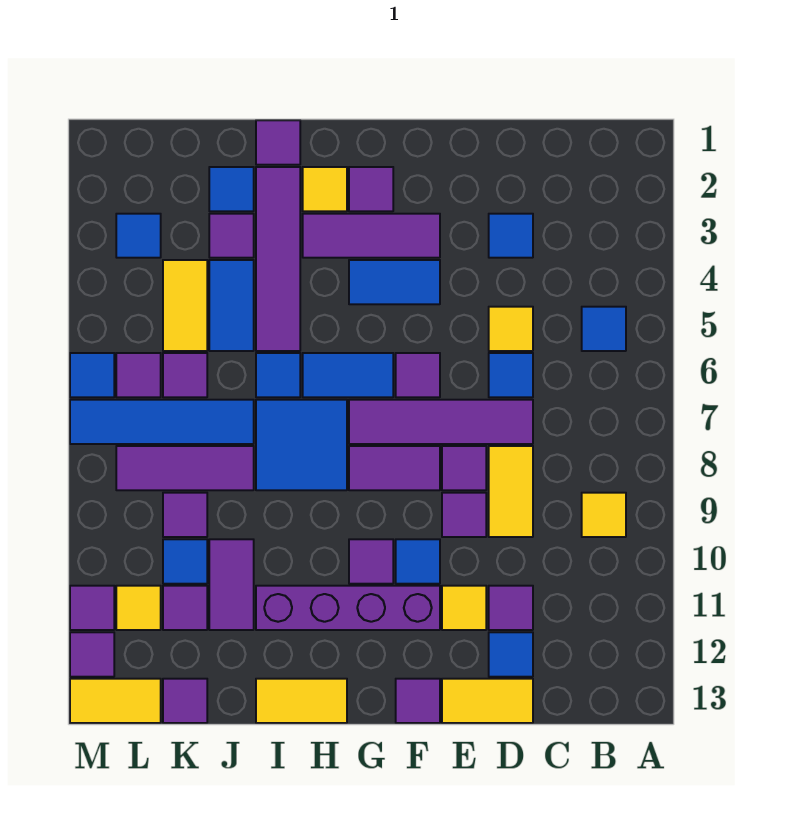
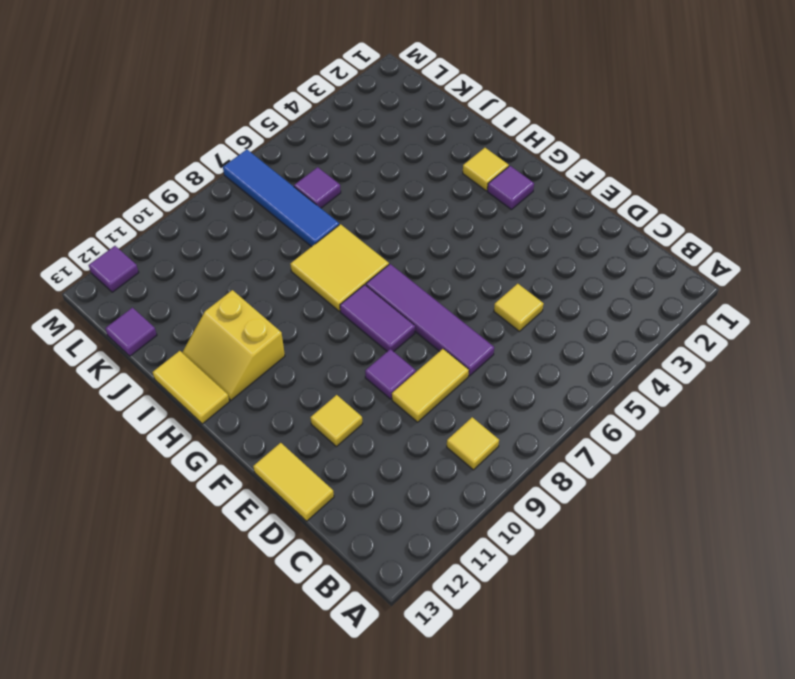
yellow 2x2 tile [290,224,389,311] -> blue 2x2 tile [256,400,347,490]
yellow 2x2 slope [182,290,285,400] -> purple 1x4 brick [256,586,440,630]
none -> blue 1x1 tile [582,307,626,351]
none -> blue 1x1 tile [489,214,533,258]
none -> blue 1x1 tile [489,353,533,397]
none -> purple 1x1 tile [489,586,533,630]

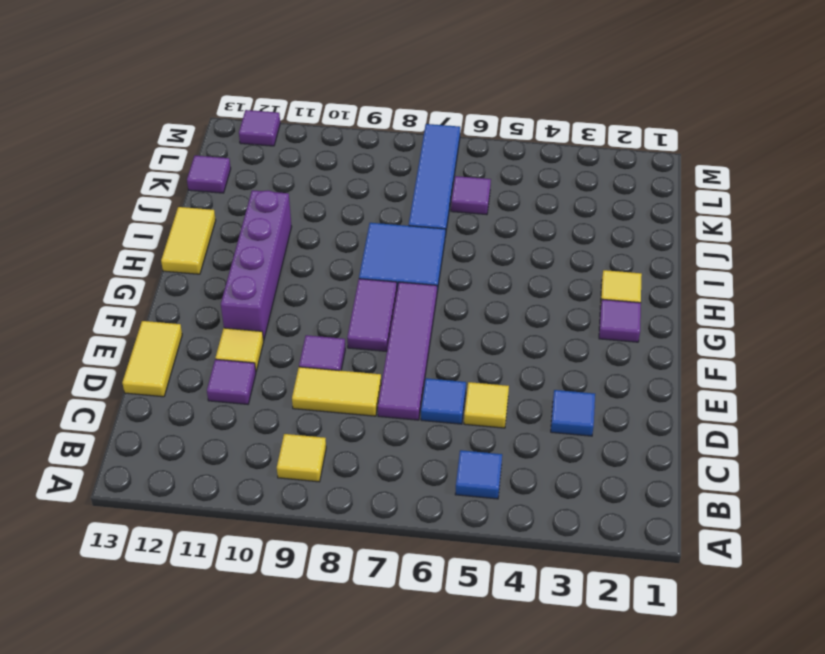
none -> blue 1x1 tile [489,632,533,677]
none -> purple 1x1 tile [442,446,486,490]
none -> purple 1x3 tile [303,214,440,258]
none -> blue 1x2 tile [349,260,440,304]

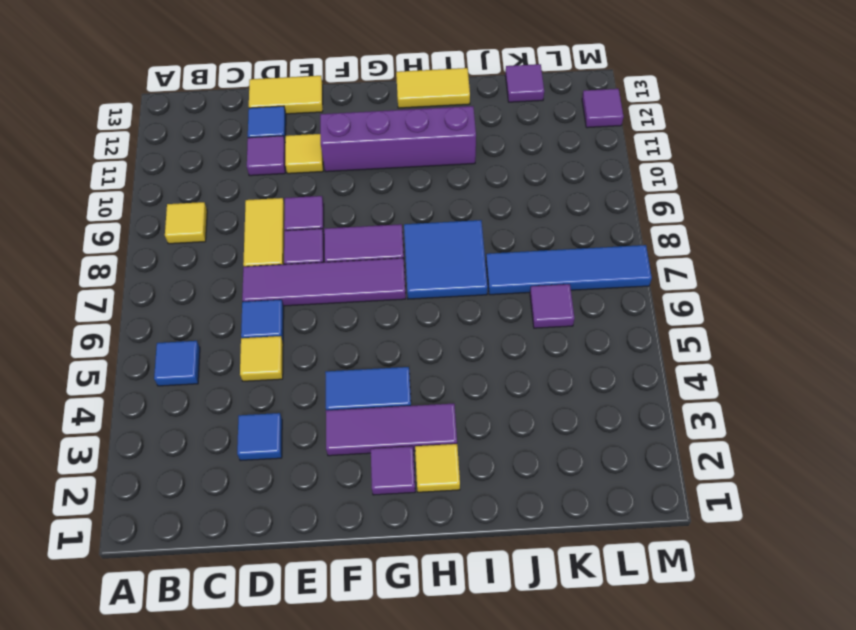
none -> purple 1x1 tile [396,353,440,397]
none -> blue 1x1 tile [396,539,440,584]
none -> purple 1x1 tile [396,679,440,723]
none -> blue 1x2 tile [303,353,393,397]

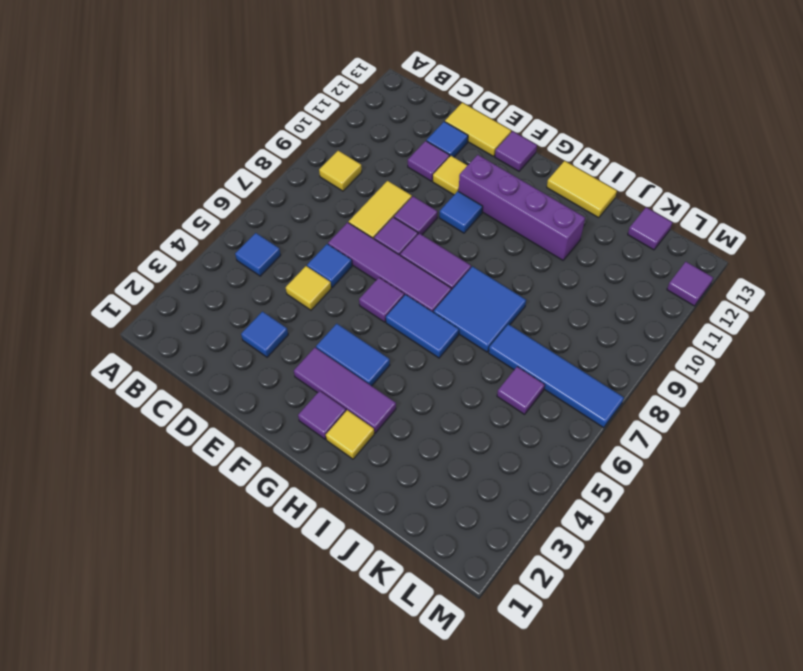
none -> purple 1x1 tile [349,539,393,584]
none -> purple 1x1 tile [256,120,300,165]
none -> purple 1x4 tile [256,167,300,351]
none -> blue 1x1 tile [256,353,300,397]

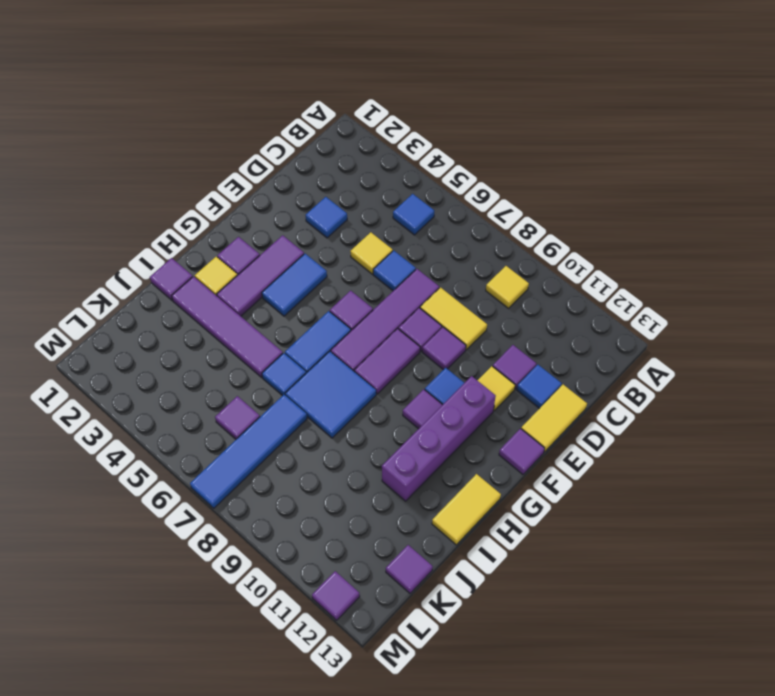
none -> blue 1x1 tile [209,167,254,211]
none -> purple 1x1 tile [209,214,254,258]
none -> blue 1x2 tile [209,260,254,351]
none -> purple 1x3 tile [116,446,254,490]

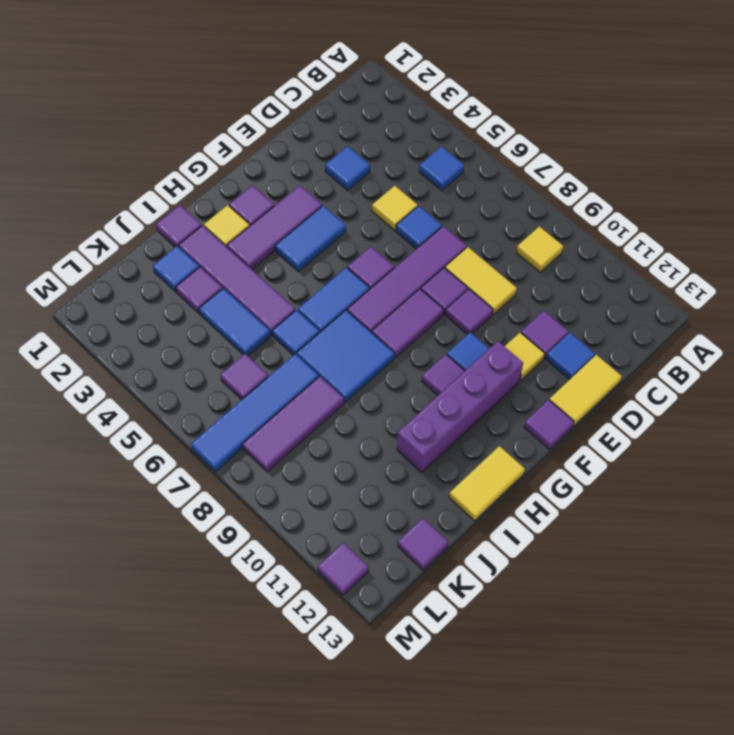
none -> purple 1x2 tile [209,539,254,630]
none -> yellow 1x2 tile [163,260,207,351]
none -> purple 1x1 tile [163,493,207,537]
none -> blue 1x1 tile [163,539,207,584]

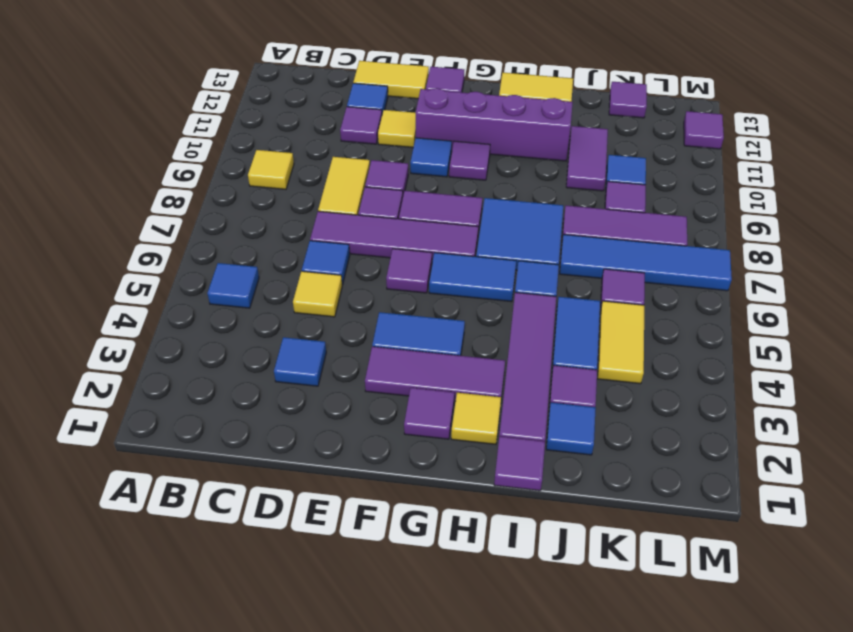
none -> purple 1x1 tile [163,586,207,630]
none -> blue 1x1 tile [116,214,161,258]
none -> purple 1x1 tile [116,353,161,397]
none -> yellow 1x1 tile [116,586,161,630]

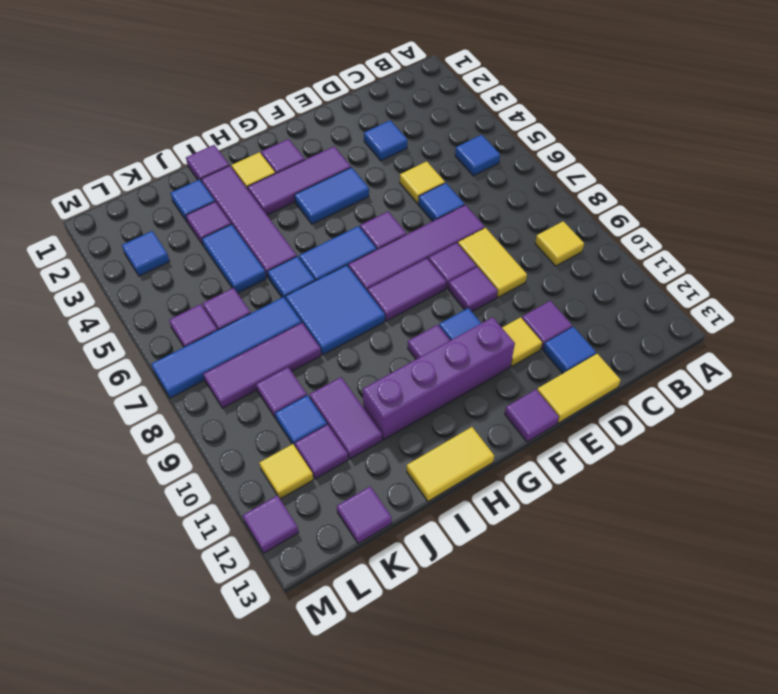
none -> yellow 1x2 tile [163,260,207,351]
none -> yellow 1x2 tile [70,679,161,723]
none -> blue 1x1 tile [70,353,114,397]
none -> purple 1x1 tile [70,586,114,630]

